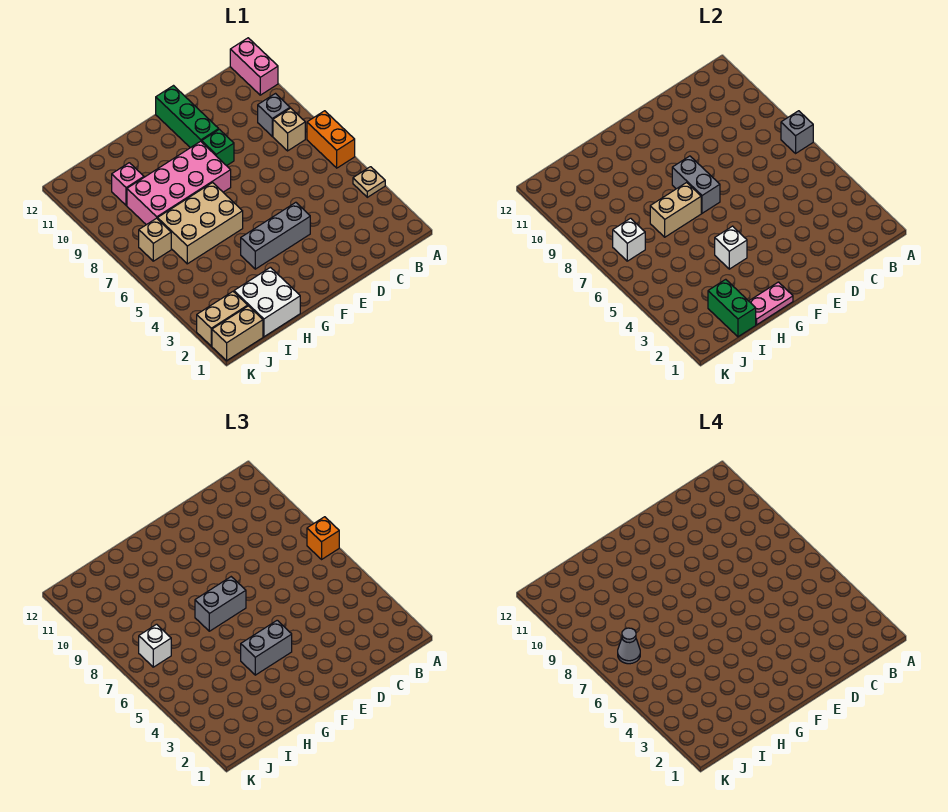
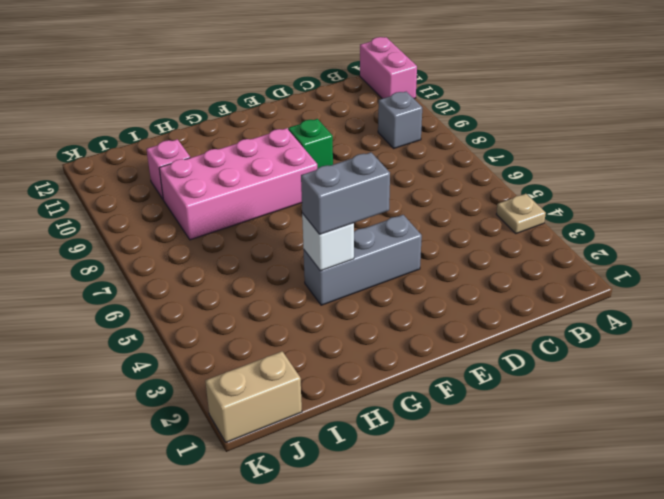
none -> orange 1x2 brick [307,111,355,168]
none -> tan 1x1 brick [273,108,305,151]
none -> green 1x3 brick [156,86,219,148]

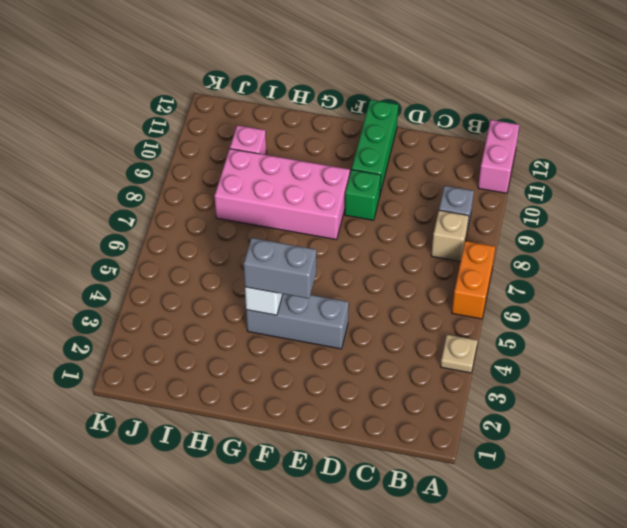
none -> tan 2x3 brick [157,183,243,264]
none -> white 2x2 brick [234,267,300,337]
none -> tan 1x2 brick [212,306,263,361]

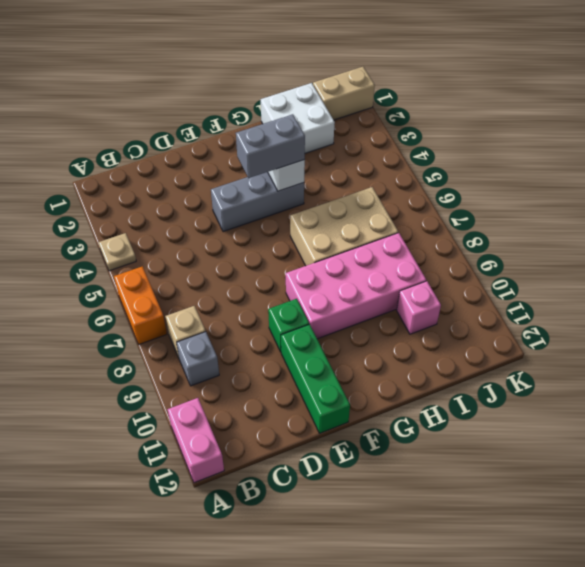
none -> tan 1x2 brick [197,292,248,346]
none -> tan 1x1 brick [139,218,171,261]
none -> grey 1x1 brick [781,111,813,153]

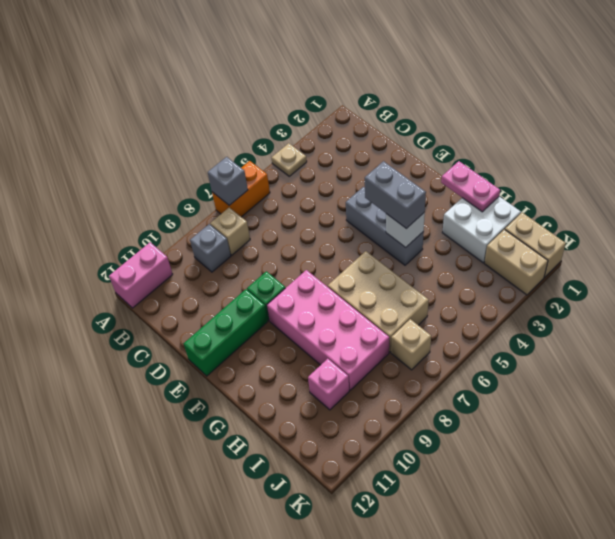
none -> grey 1x2 brick [672,156,720,213]
none -> tan 1x2 brick [650,183,701,237]
none -> green 1x2 brick [708,279,756,337]

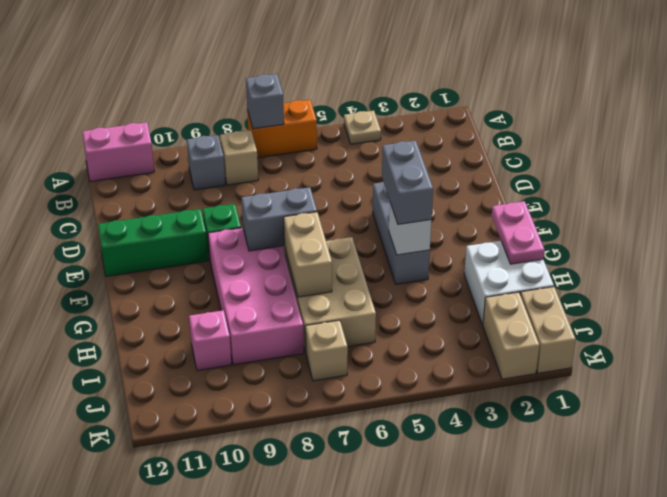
none -> green 1x2 brick [708,279,756,337]
none -> white 1x1 brick [613,218,645,261]
none -> orange 1x1 brick [307,517,339,559]

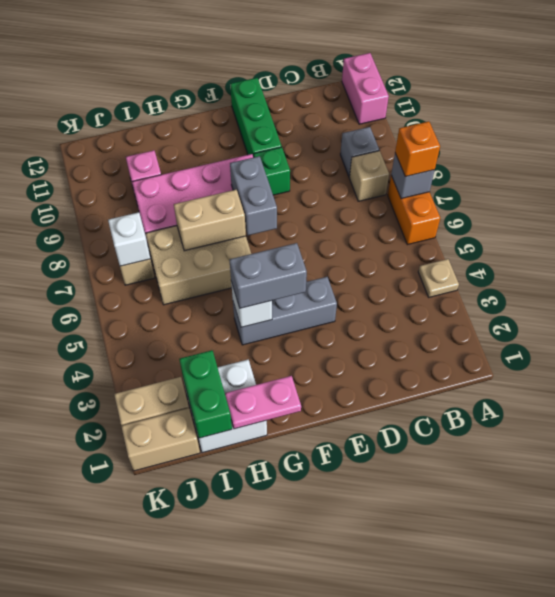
none -> grey 1x2 brick [195,577,246,631]
none -> white 1x1 brick [139,624,171,667]
none -> grey 1x1 cone [618,628,640,664]

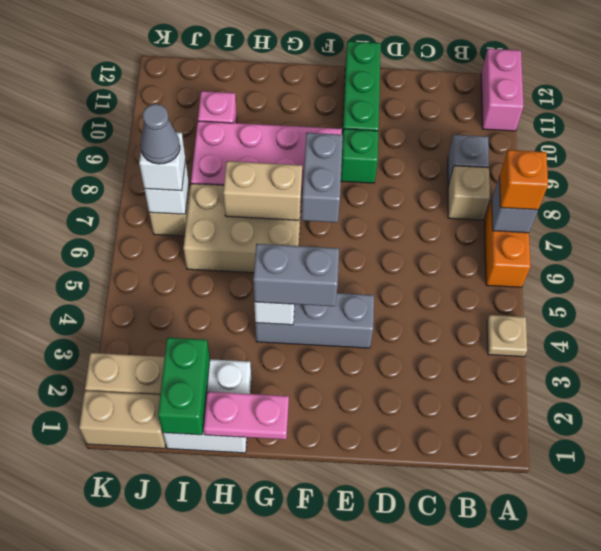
none -> grey 1x2 brick [195,577,246,631]

